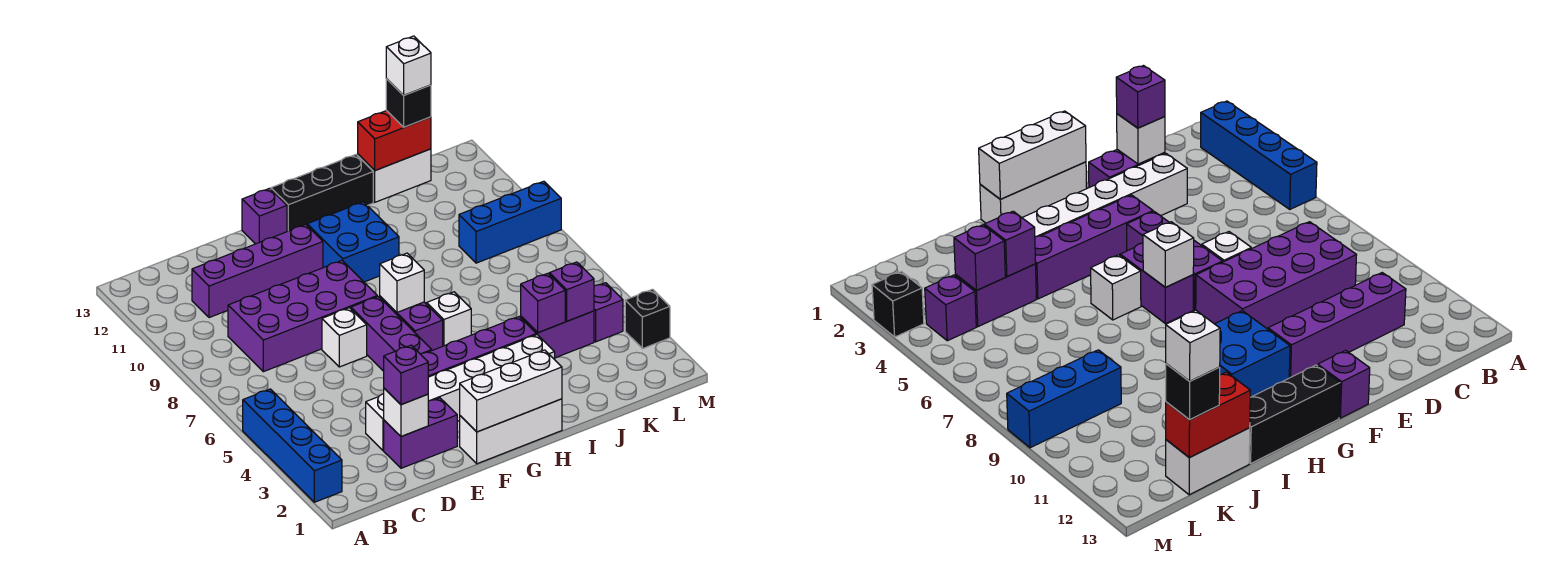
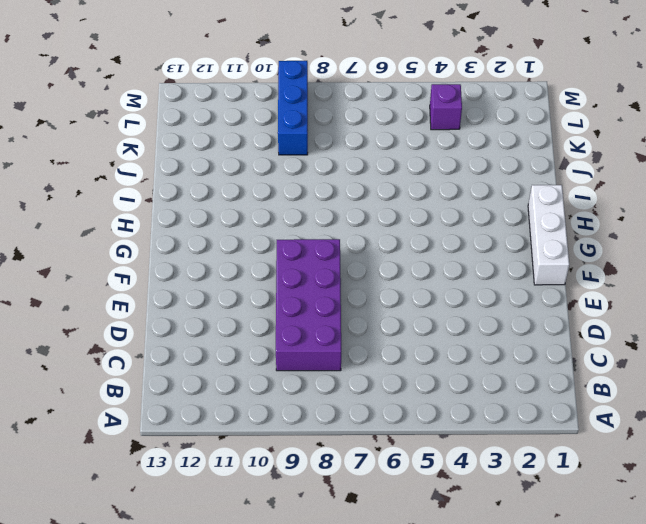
none -> blue 1x4 brick [243,389,342,502]
none -> purple 1x4 brick [192,224,323,318]
none -> purple 1x2 brick [384,398,457,468]

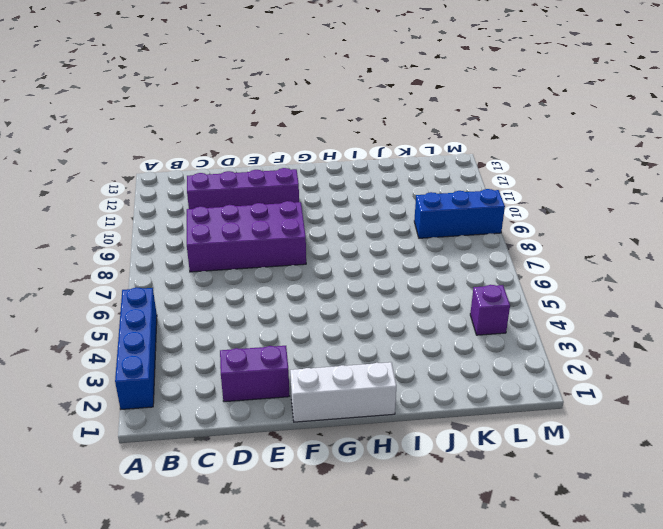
none -> white 1x6 brick [366,335,555,450]
none -> white 1x1 brick [322,308,367,367]
none -> purple 1x4 brick [421,317,536,377]

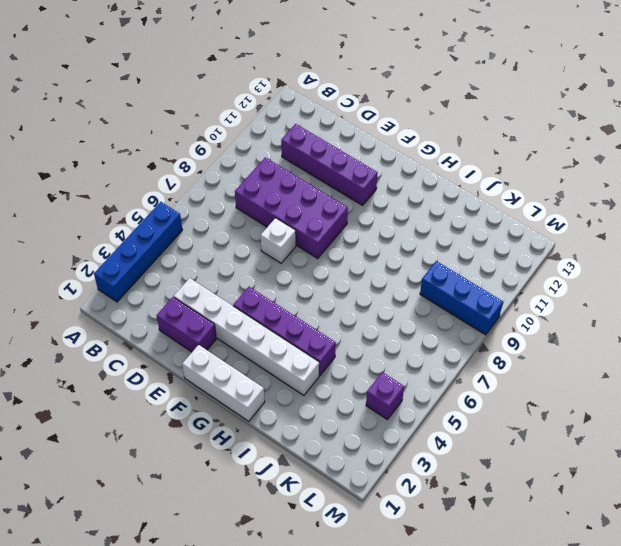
none -> purple 1x3 brick [351,297,432,371]
none -> purple 1x1 brick [242,188,287,244]
none -> purple 1x2 brick [380,296,443,350]

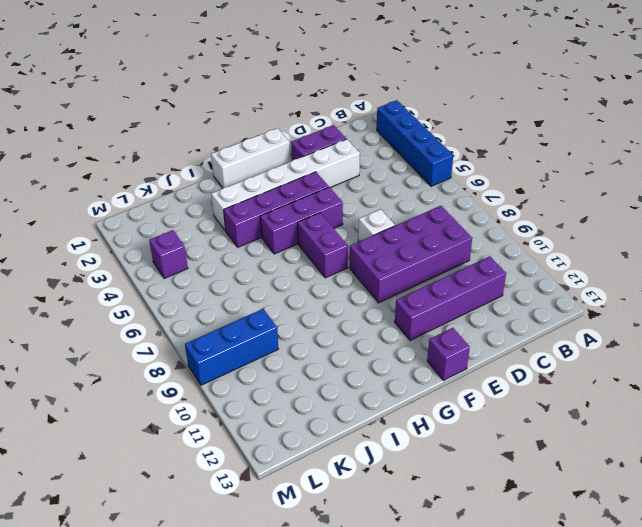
purple 1x3 brick [260,187,343,254] -> purple 1x3 brick turned to [351,297,432,371]
none -> blue 2x2 brick [307,202,399,282]
none -> black 1x3 brick [271,155,373,231]
none -> white 1x1 brick [427,292,471,346]

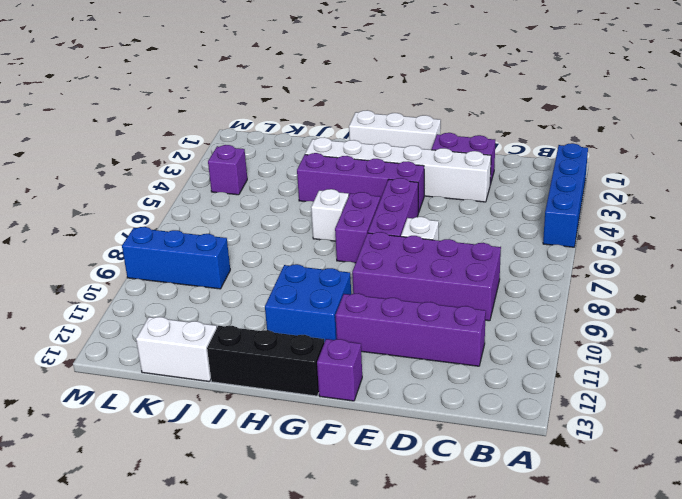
none -> purple 1x2 brick [521,311,594,358]
none -> black 1x1 brick [625,289,670,349]
none -> white 1x1 brick [384,388,428,437]

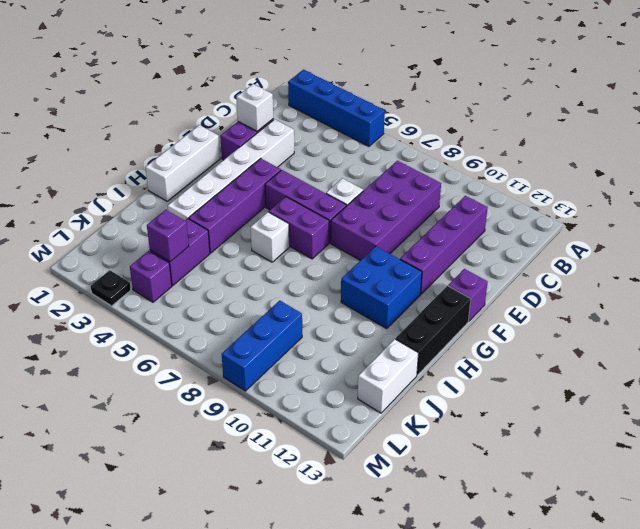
black 1x1 plate [91,270,131,306] -> black 1x1 brick [625,289,670,349]
none -> white 1x3 brick [460,350,562,432]
none -> white 1x1 brick [380,253,424,312]
none -> purple 1x1 brick [521,273,565,333]

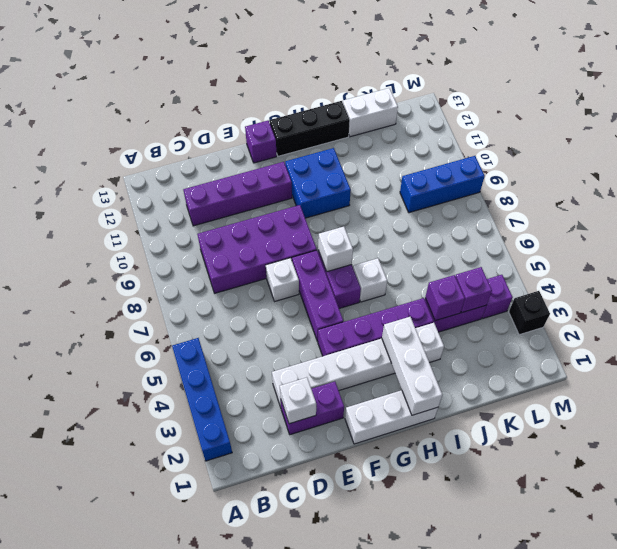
white 1x3 brick [382,317,442,415] -> white 1x3 brick turned to [460,350,562,432]
none -> red 1x2 brick [358,111,431,170]
none -> purple 1x1 brick [384,345,428,405]
none -> black 1x1 brick [386,79,431,127]

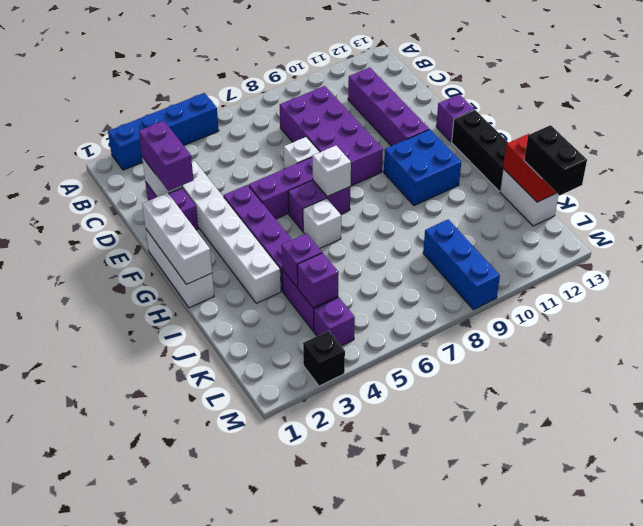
purple 1x2 brick [139,121,193,191] -> purple 1x1 brick [384,345,428,405]
black 1x2 brick [524,125,587,195] -> black 1x1 brick [386,79,431,127]
none -> white 1x1 brick [386,36,431,95]

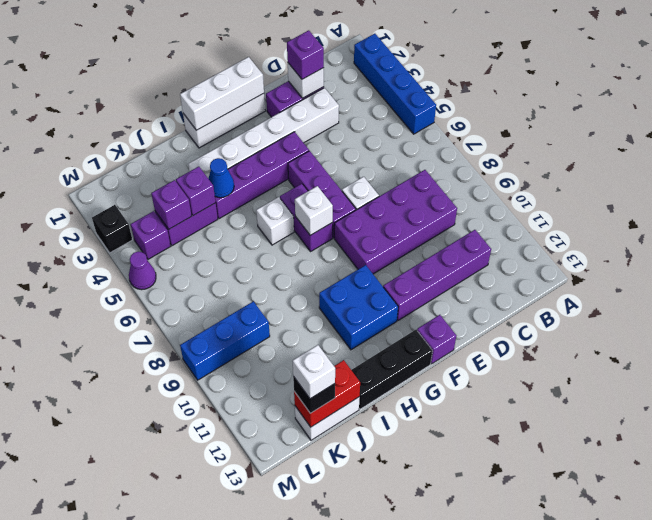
blue 1x1 cone [208,158,234,198] -> none
purple 1x1 cone [129,252,156,290] -> none

